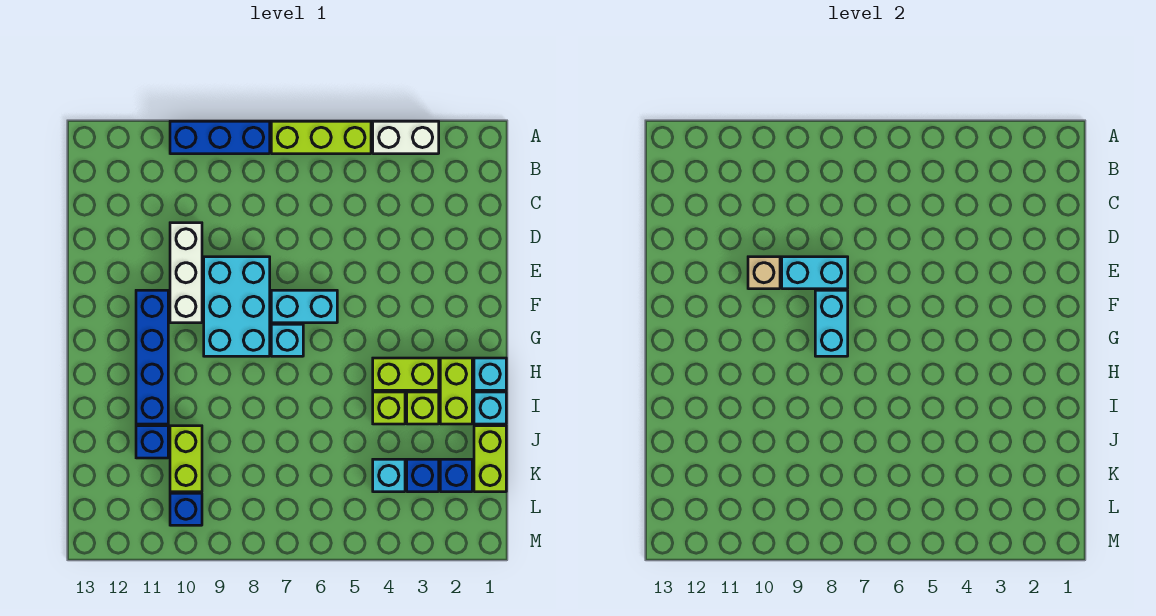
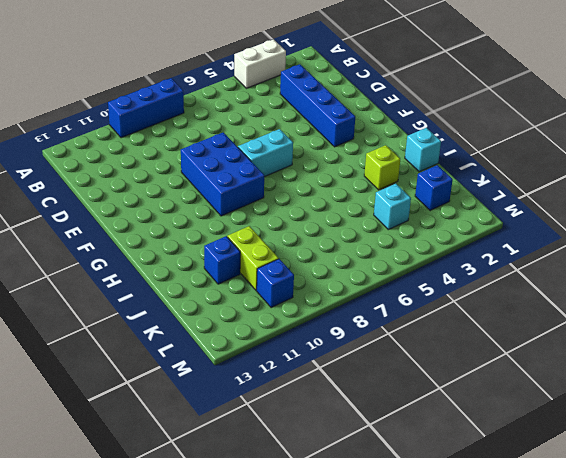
blue 1x4 brick [280,64,355,147] -> blue 1x4 brick moved to [136,290,168,424]
blue 2x3 brick [181,132,264,216] -> cyan 2x3 brick [204,257,270,356]
none -> lime 1x3 brick [271,121,371,154]
none -> white 1x3 brick [170,223,202,323]
none -> cyan 1x1 brick [271,324,303,356]

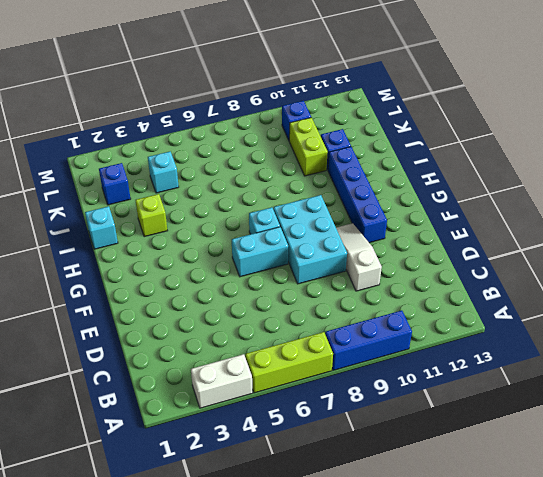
white 1x3 slope [336,223,382,291] -> white 1x3 brick [170,223,202,323]
none -> cyan 1x1 brick [474,358,506,390]
none -> lime 1x2 brick [440,358,472,424]
none -> lime 1x2 brick [373,358,439,390]

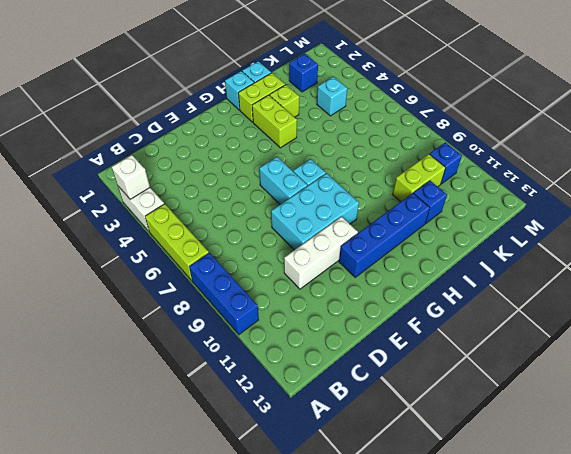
white 1x1 brick [112,155,150,199] -> none
none -> lime 1x1 brick [373,392,405,424]
none -> lime 1x2 brick [474,426,506,492]
none -> blue 1x1 brick [407,459,439,492]

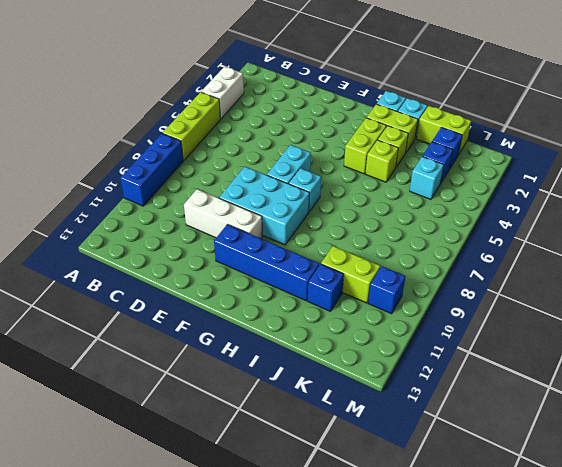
none -> cyan 1x2 brick [782,257,848,289]
none -> tan 1x1 brick [748,257,780,289]
none -> cyan 1x2 brick [815,290,848,356]

